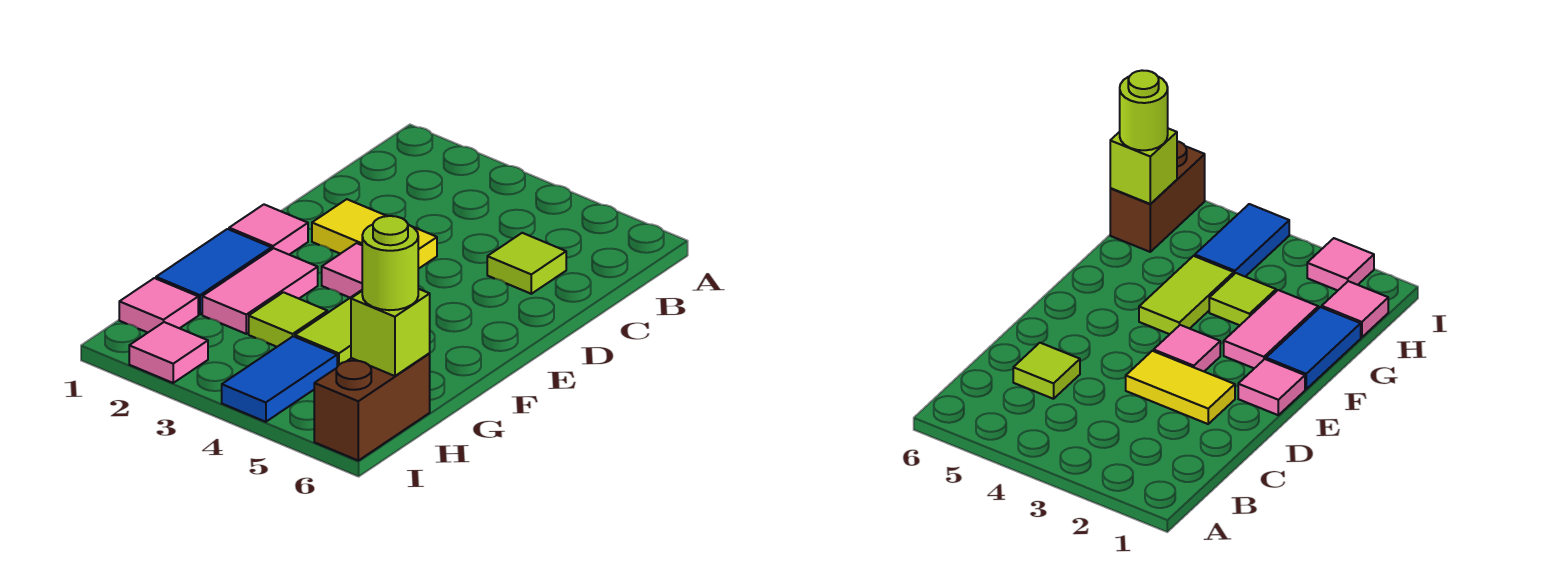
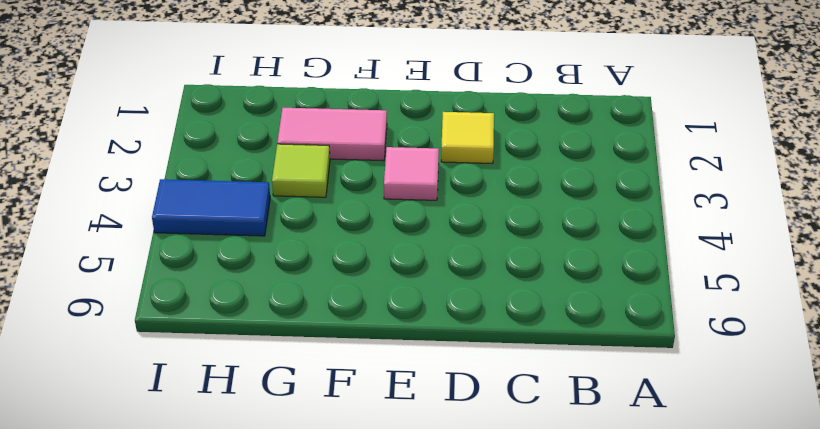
yellow 1x1 tile [441,112,494,163] -> yellow 1x2 tile [312,199,437,269]
none -> lime 1x1 tile [487,233,566,294]
none -> pink 1x1 tile [229,205,308,255]
none -> blue 1x2 tile [156,229,271,314]

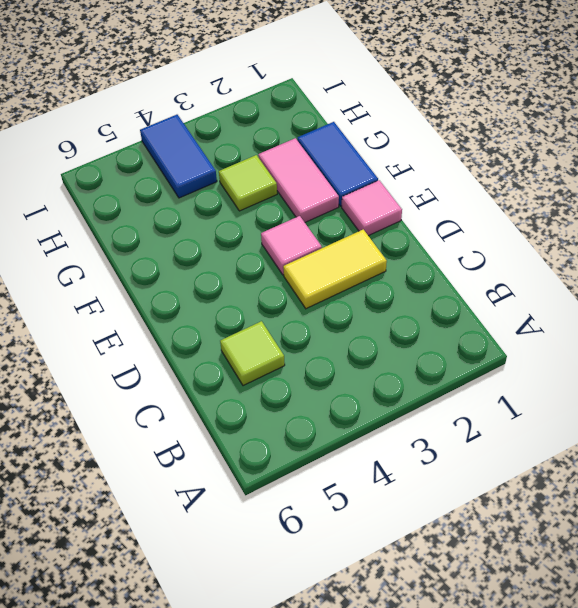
none -> lime 1x2 tile [295,290,362,366]
none -> pink 1x1 tile [119,278,198,332]
none -> brown 1x2 brick [314,353,430,461]

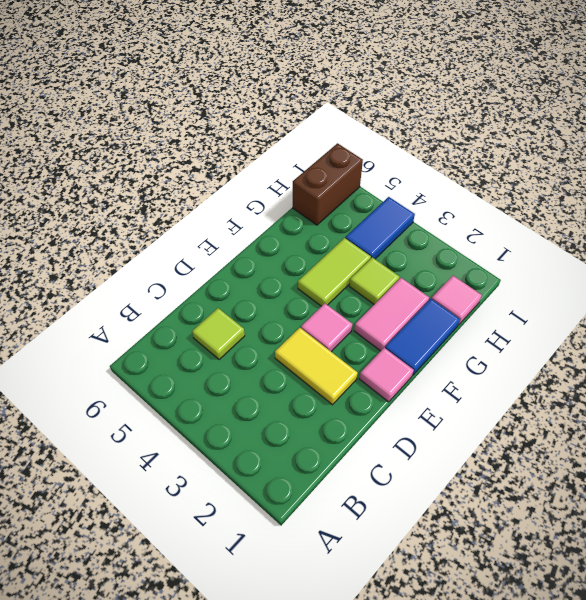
none -> pink 1x1 tile [129,322,208,383]
none -> lime 1x1 brick [351,289,430,376]
none -> lime 1x1 round brick [362,216,418,310]

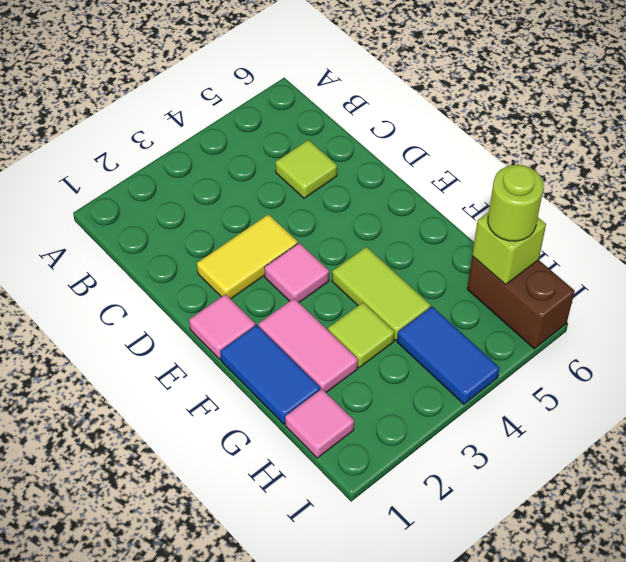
none -> pink 1x1 tile [129,322,208,383]

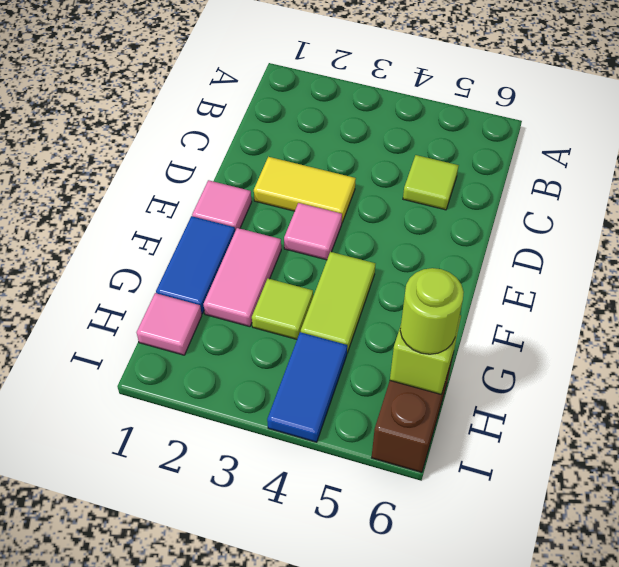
none -> pink 1x1 tile [129,322,208,383]

